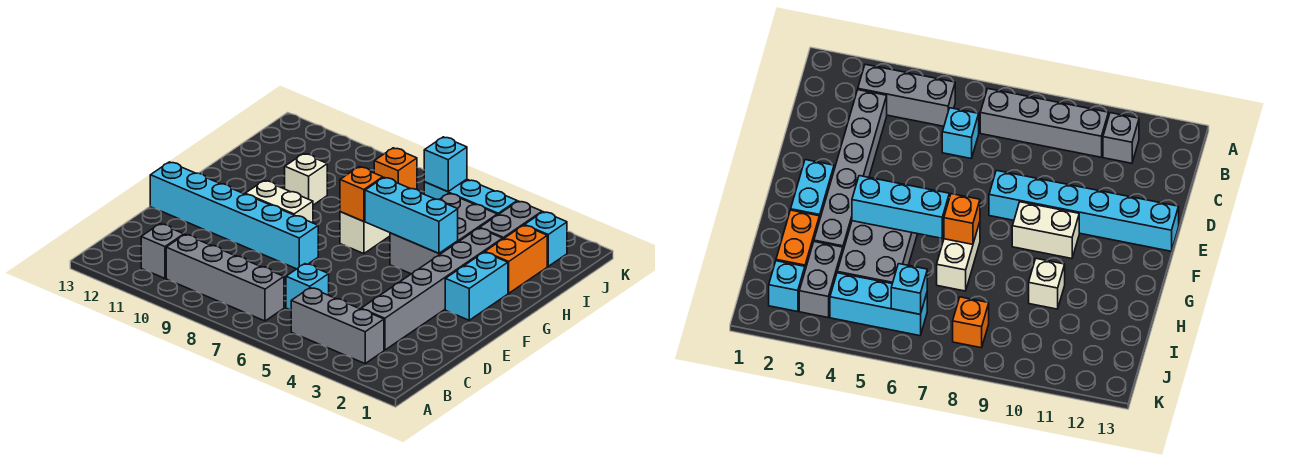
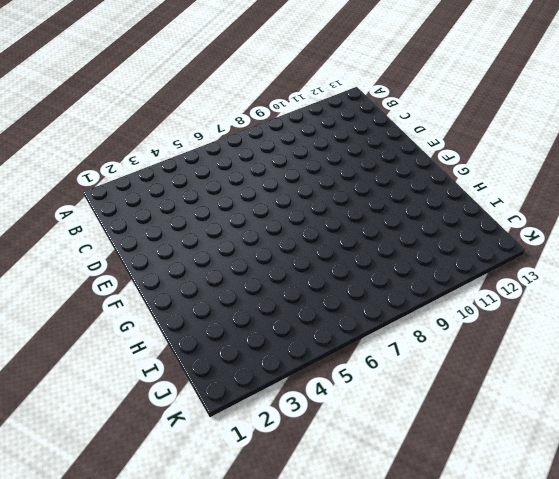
none -> grey 1x3 brick [291,288,384,363]
none -> grey 1x4 brick [166,235,284,321]
none -> grey 1x1 brick [141,224,184,278]

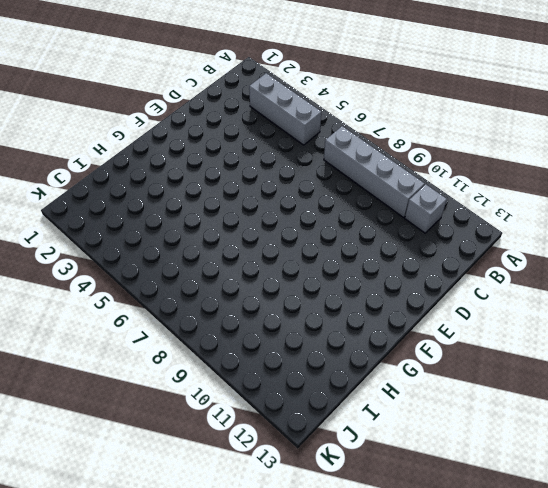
none -> grey 1x6 brick [361,228,503,350]
none -> cyan 1x1 brick [286,264,329,310]
none -> cyan 1x6 brick [150,162,318,269]

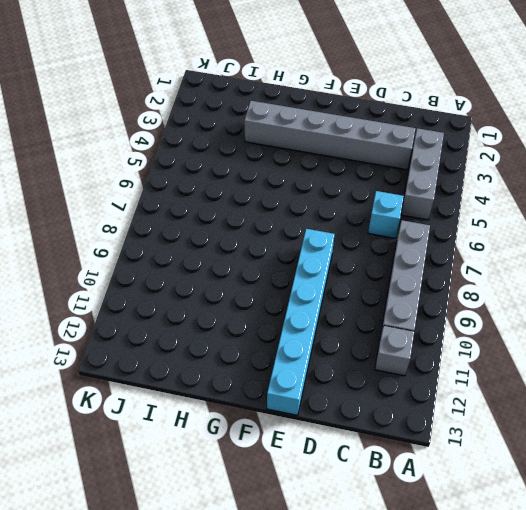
none -> cyan 1x2 brick [445,252,508,320]
none -> white 1x2 brick [245,181,313,223]
none -> grey 2x3 brick [390,193,497,274]

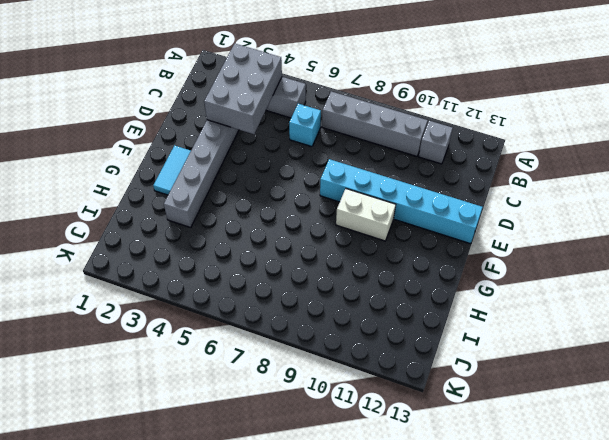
grey 2x3 brick [204,44,282,134] -> grey 2x3 brick moved to [390,193,497,274]
cyan 1x2 tile [153,145,191,195] -> cyan 1x2 brick [445,252,508,320]
none -> white 1x2 brick [340,212,390,254]
none -> orange 1x2 brick [485,225,547,293]
none -> white 1x1 brick [285,154,327,205]

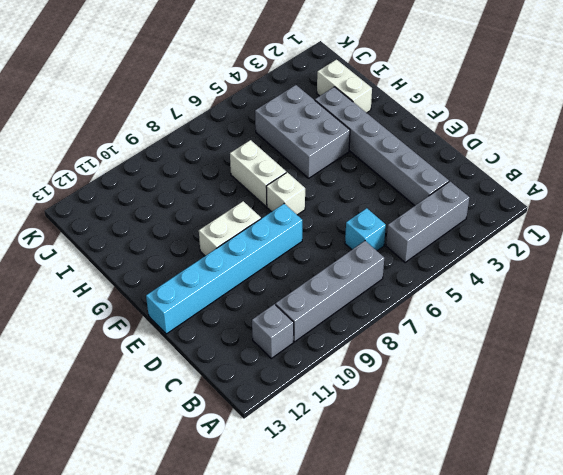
white 1x1 brick [266,172,305,215] -> white 1x1 brick moved to [285,154,327,205]
white 1x2 brick [317,60,372,113] -> orange 1x2 brick [485,225,547,293]
none -> cyan 1x2 brick [445,252,508,320]
none -> grey 1x2 brick [480,201,542,239]
none -> cyan 1x1 brick [525,212,567,266]

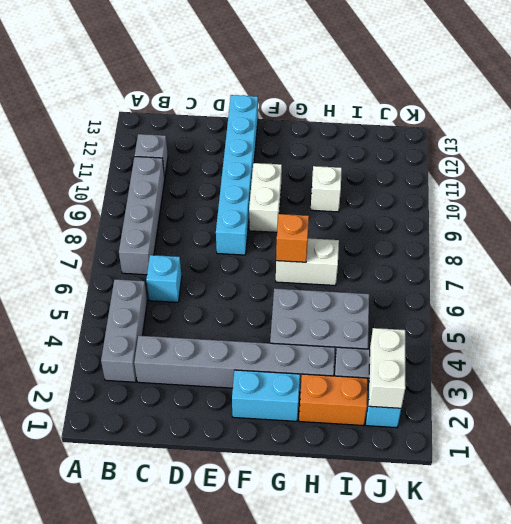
white 1x2 brick [369,328,406,408] -> none
none -> cyan 1x3 brick [424,179,517,215]
none -> orange 1x1 brick [374,148,417,189]
none -> cyan 1x3 brick [365,178,458,253]

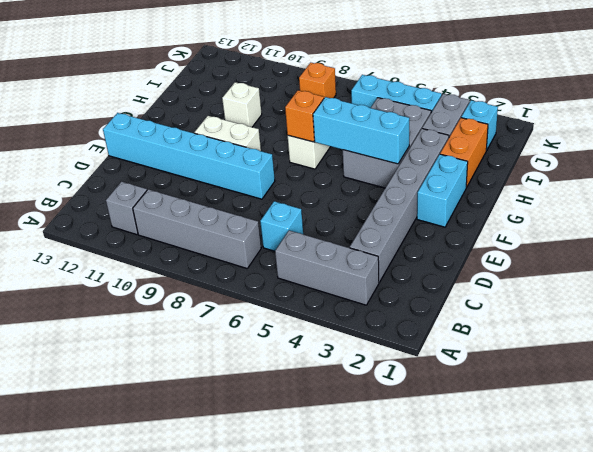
none -> cyan 1x1 brick [424,137,467,192]

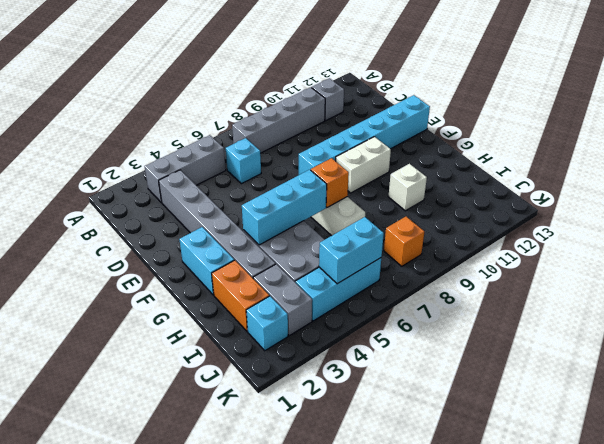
cyan 1x2 brick [319,217,384,284] -> cyan 1x1 brick [424,137,467,192]

